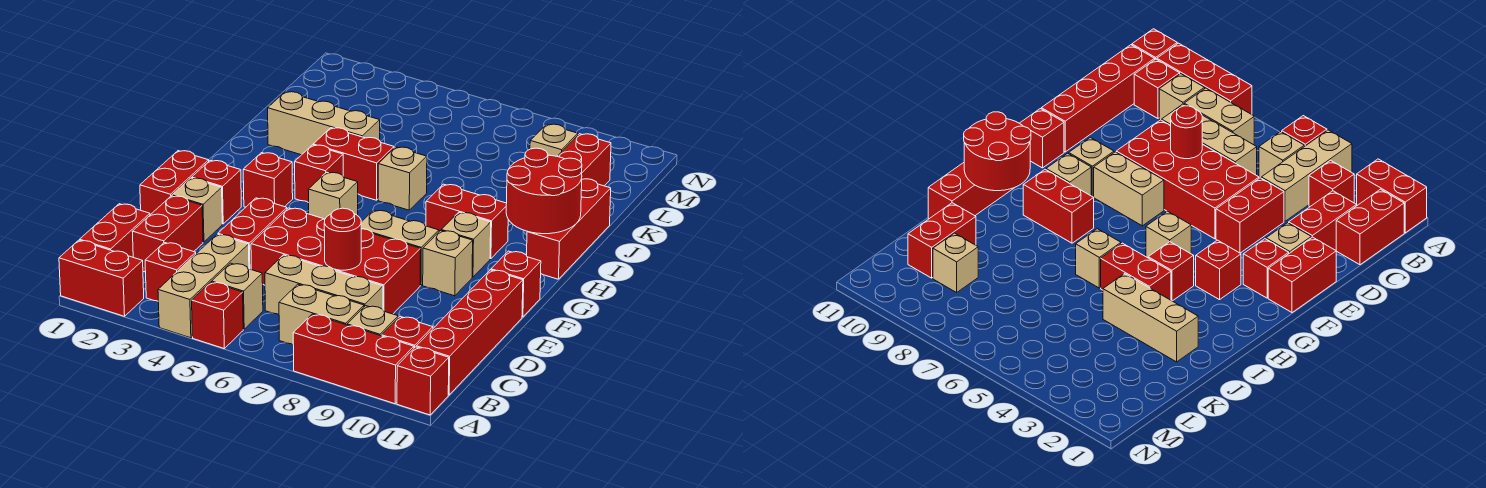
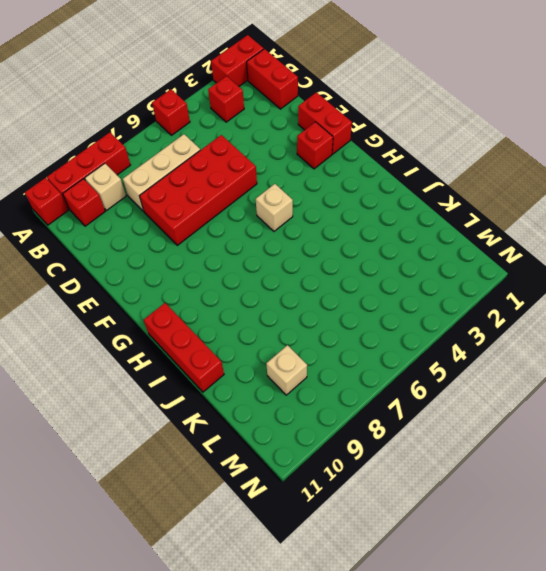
none -> tan 1x3 brick [158,234,249,338]
none -> tan 1x1 brick [212,263,263,329]
none -> tan 1x2 brick [279,284,364,345]
none -> red 1x4 brick [416,270,523,395]

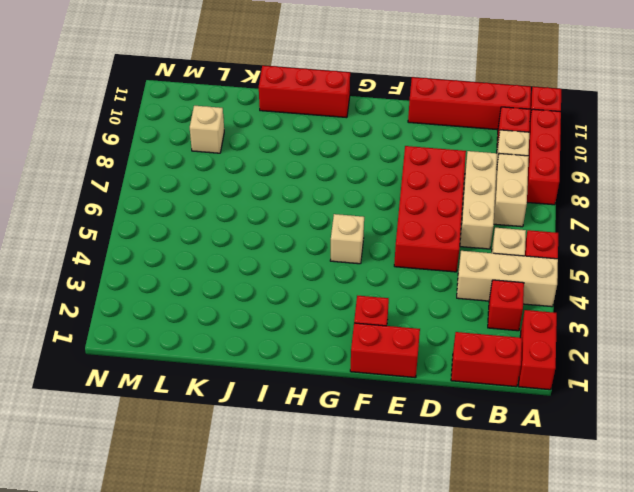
none -> red 1x2 brick [132,196,203,272]
none -> red 1x2 brick [218,198,287,269]
none -> tan 1x1 brick [172,178,222,242]
none -> tan 1x2 brick [361,210,439,285]

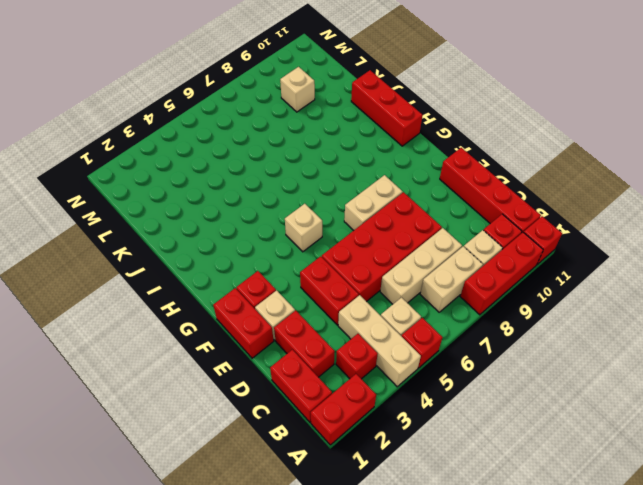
none -> tan 1x1 brick [423,231,473,296]
none -> red 1x1 brick [491,251,541,317]
none -> red 1x1 brick [243,153,293,207]
none -> tan 1x1 brick [441,212,491,277]

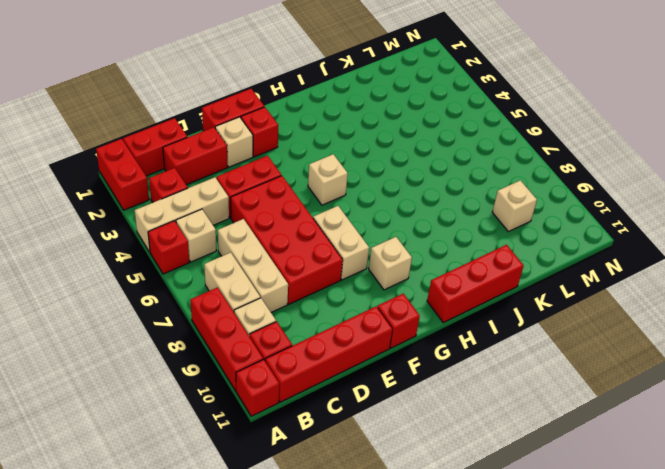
none -> tan 1x1 brick [423,231,473,296]
none -> red 1x1 brick [243,153,293,207]
none -> red 1x1 brick [295,145,343,203]
none -> red 1x2 brick [426,184,508,259]

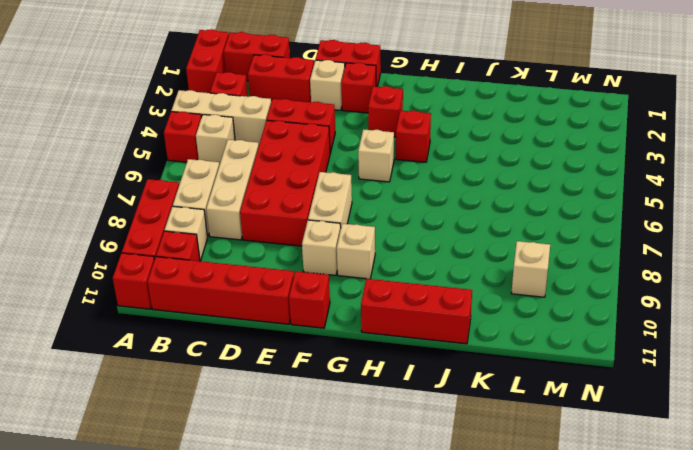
none -> red 1x2 brick [426,184,508,259]
none -> red 1x2 brick [313,128,394,200]
none -> tan 1x1 brick [378,147,427,210]
none -> tan 1x3 brick [268,92,380,155]

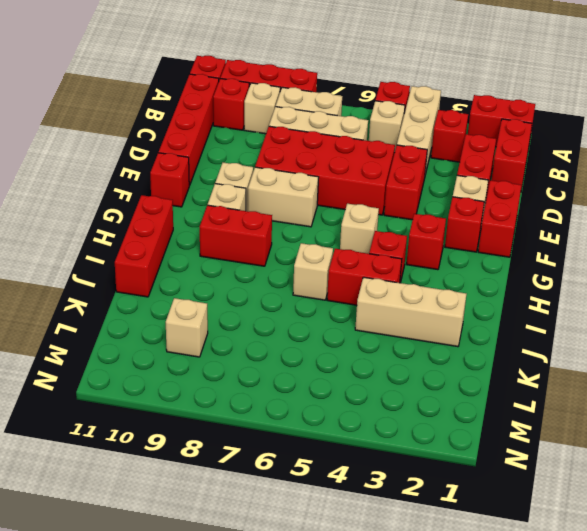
none -> red 1x2 brick [557,134,611,186]
none -> red 1x1 round brick [324,208,361,270]
none -> red 2x2 round brick [506,148,582,234]

